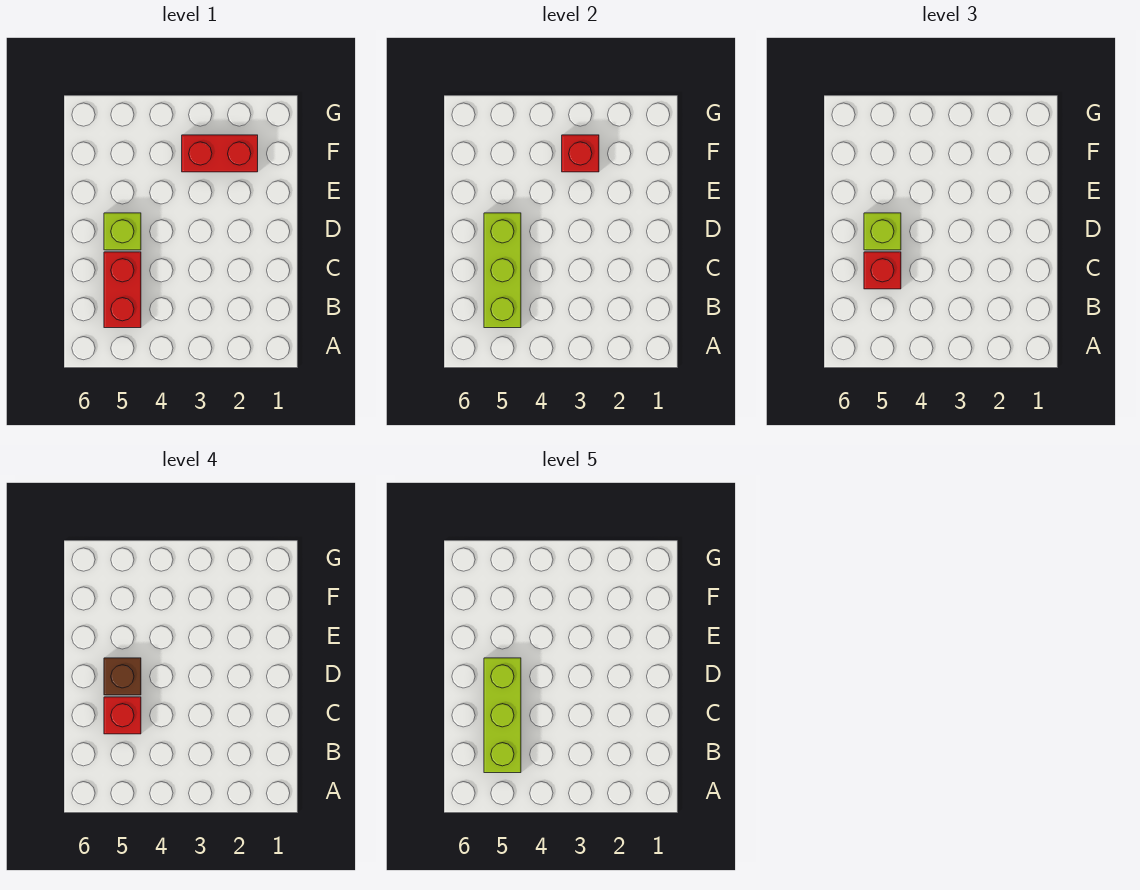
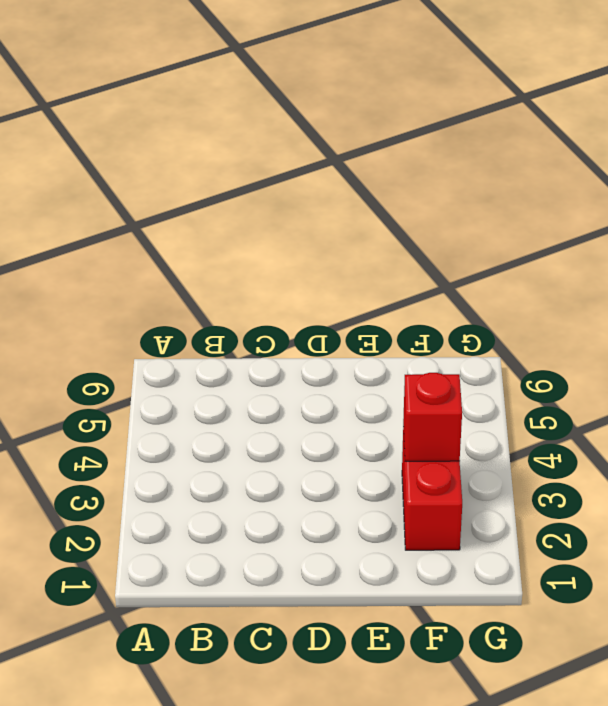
none -> red 1x2 brick [104,252,141,328]
none -> lime 1x1 brick [104,213,141,250]

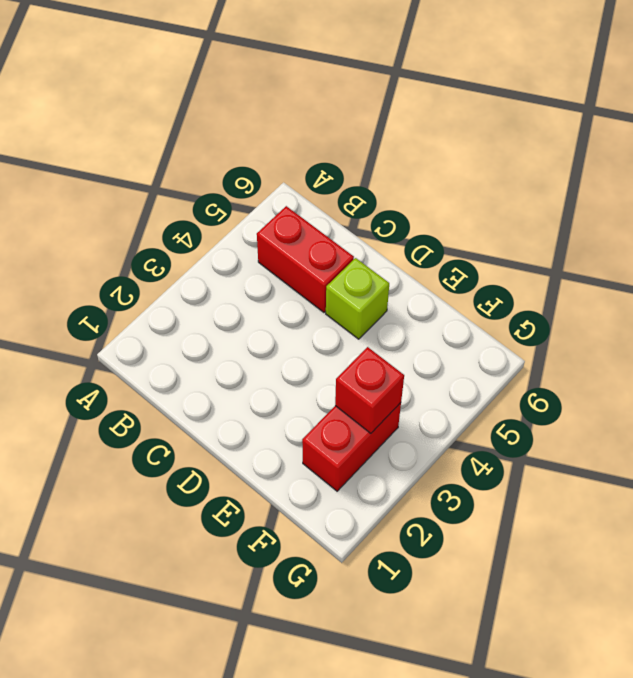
none -> lime 1x3 brick [484,213,521,328]
none -> red 1x1 brick [864,252,901,289]

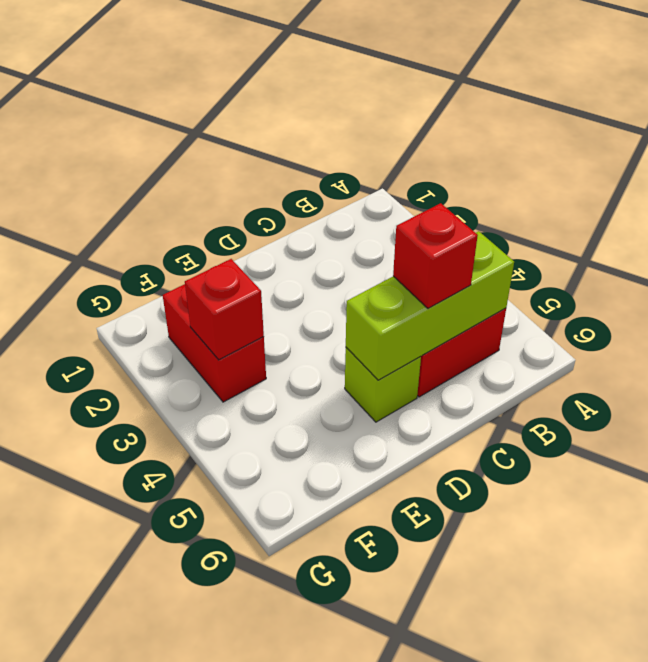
none -> lime 1x1 brick [864,213,901,250]
none -> red 1x1 brick [104,697,141,734]

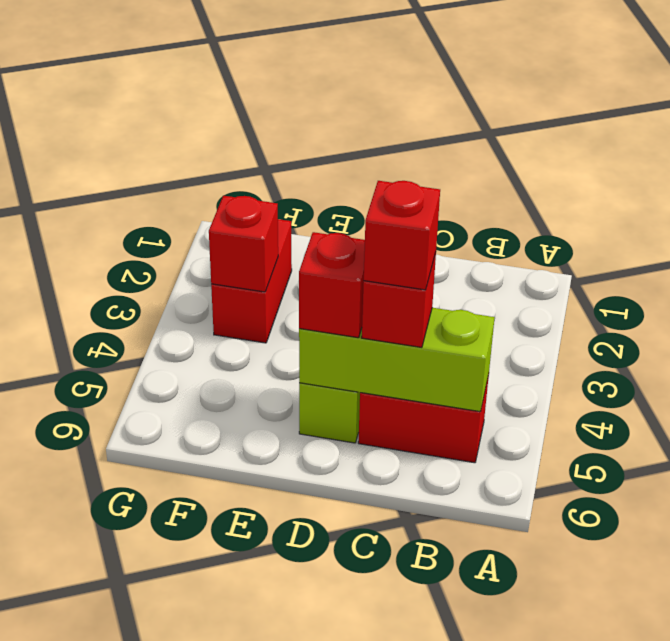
red 1x1 brick [299,232,365,338] -> lime 1x1 brick [864,213,901,250]
none -> brown 1x1 brick [104,658,141,695]
none -> lime 1x3 brick [484,658,521,773]

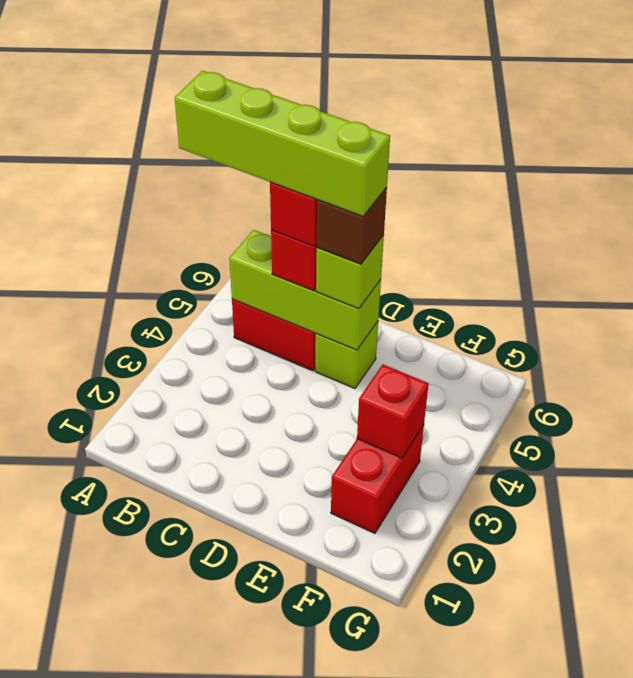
lime 1x4 brick [175,71,390,216] -> lime 1x3 brick [484,658,521,773]

